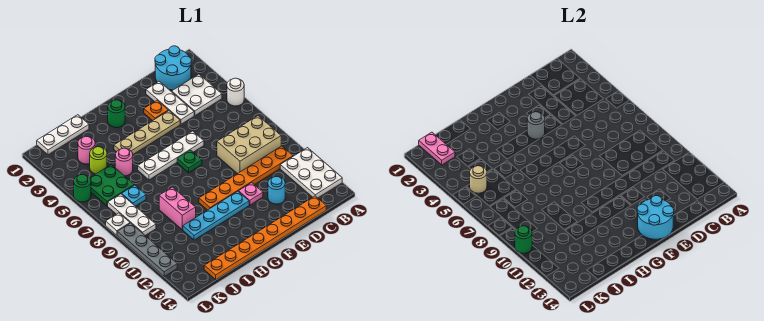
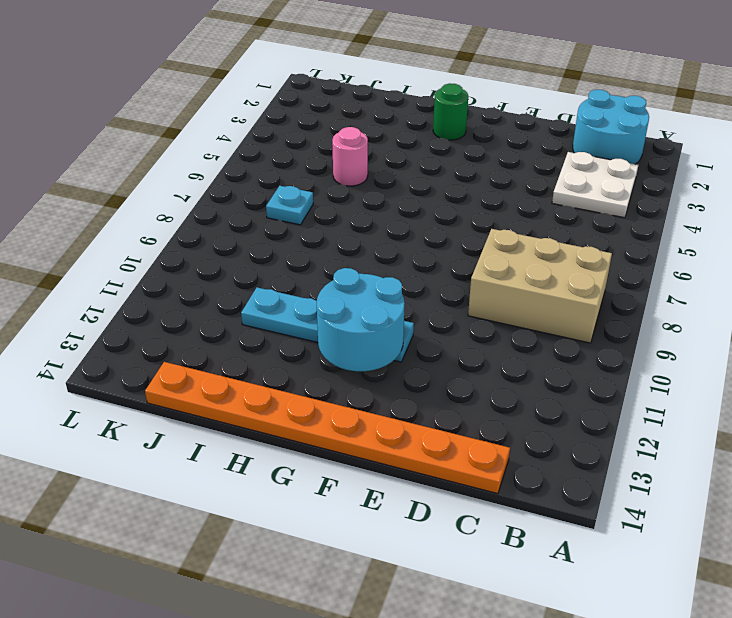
cyan 2x2 round brick [317,268,405,371] -> cyan 2x2 round brick moved to [637,196,674,239]
none -> white 1x1 round brick [227,78,244,106]
none -> white 2x3 plate [280,148,342,198]
none -> orange 1x6 plate [199,146,293,210]
none -> white 1x3 plate [146,81,194,124]

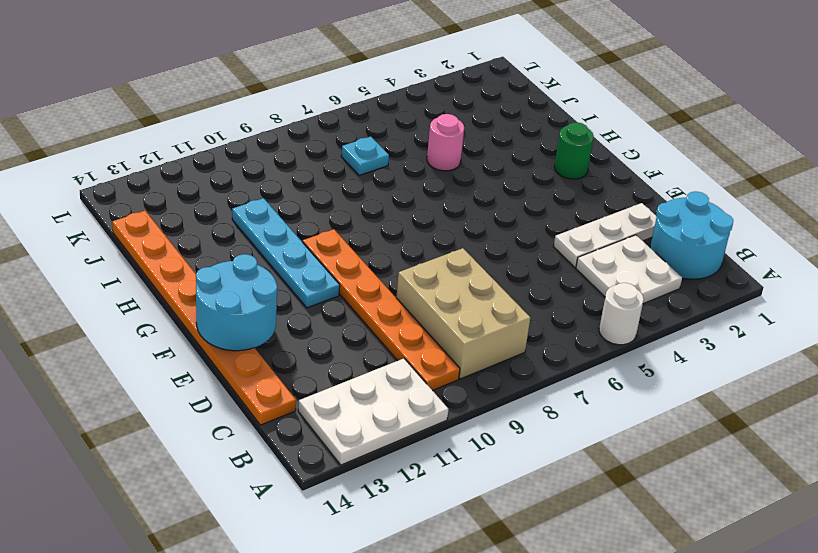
none -> cyan 1x1 round brick [268,177,285,204]
none -> orange 1x1 plate [144,100,168,121]
none -> tan 1x4 plate [114,111,180,154]
none -> white 1x4 plate [138,131,204,180]

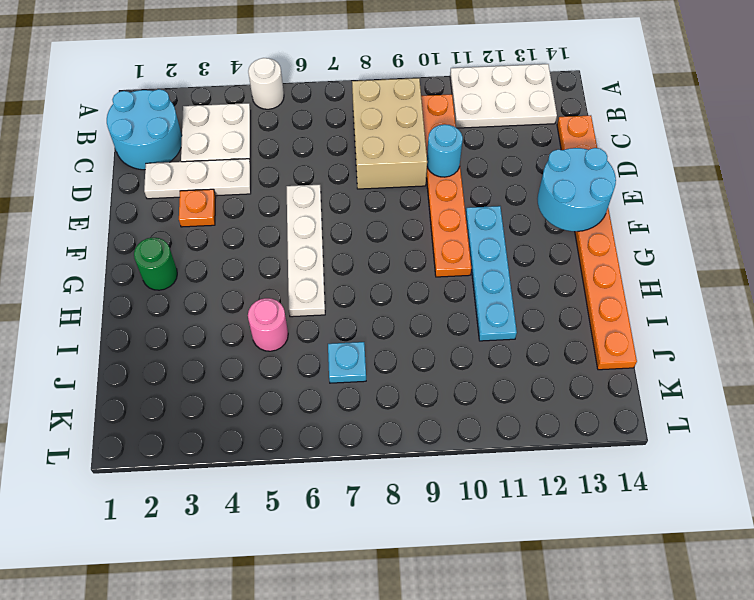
cyan 1x1 round brick [427,124,463,177] -> cyan 1x1 round brick moved to [268,177,285,204]
none -> tan 1x4 plate [114,111,180,154]
none -> pink 1x1 plate [239,183,263,205]
none -> green 1x1 plate [177,150,202,173]
none -> white 1x3 plate [37,115,89,155]

